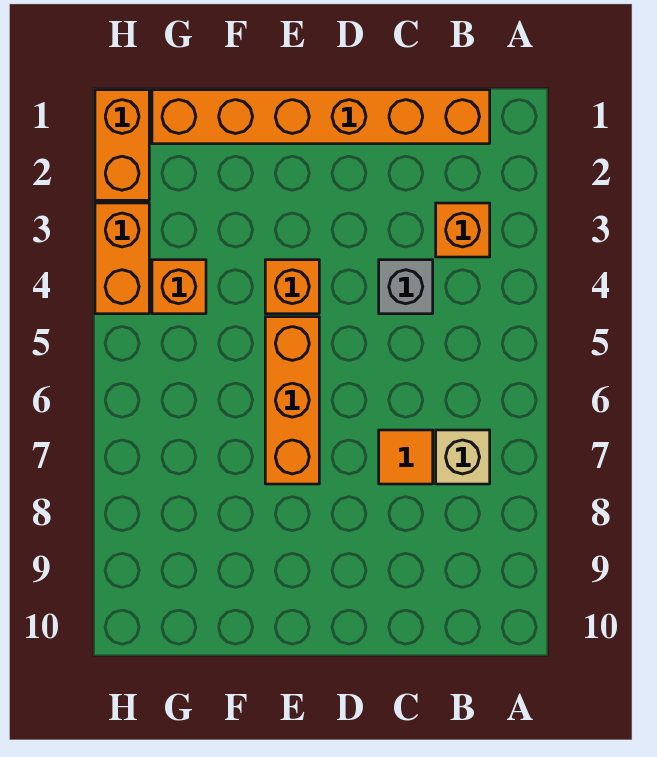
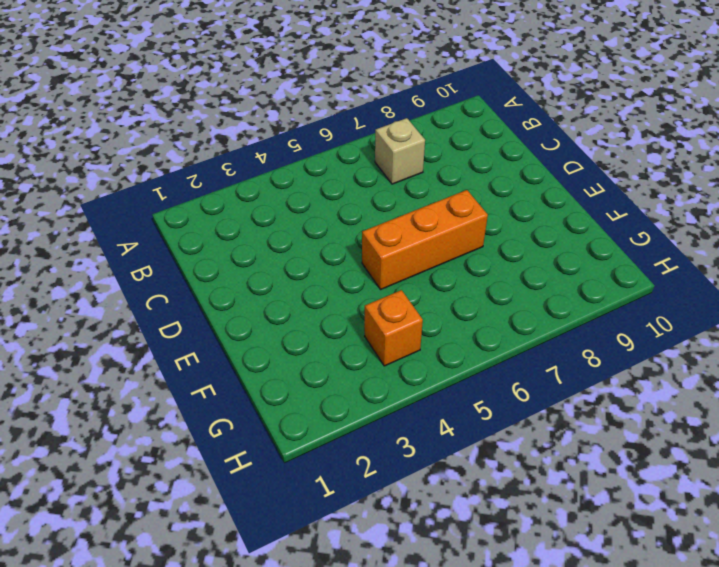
none -> orange 1x6 brick [152,90,490,144]
none -> orange 1x1 brick [436,203,490,257]

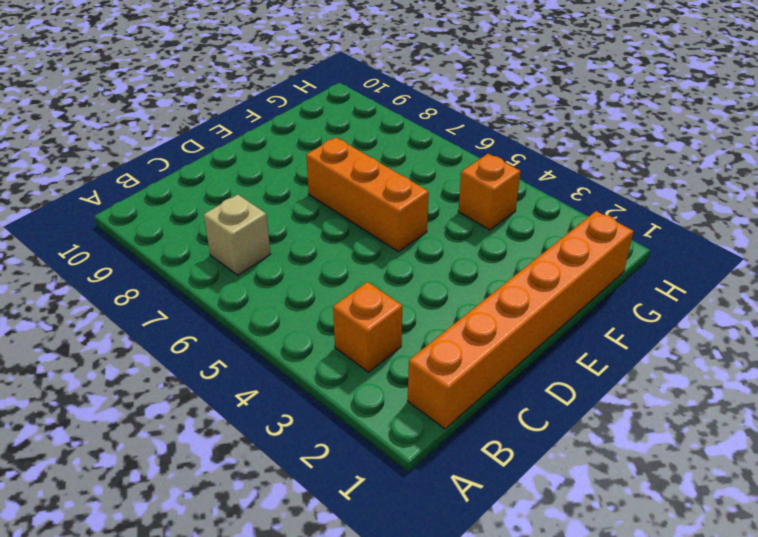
none -> grey 1x1 brick [379,260,433,314]
none -> orange 1x1 tile [379,430,433,484]

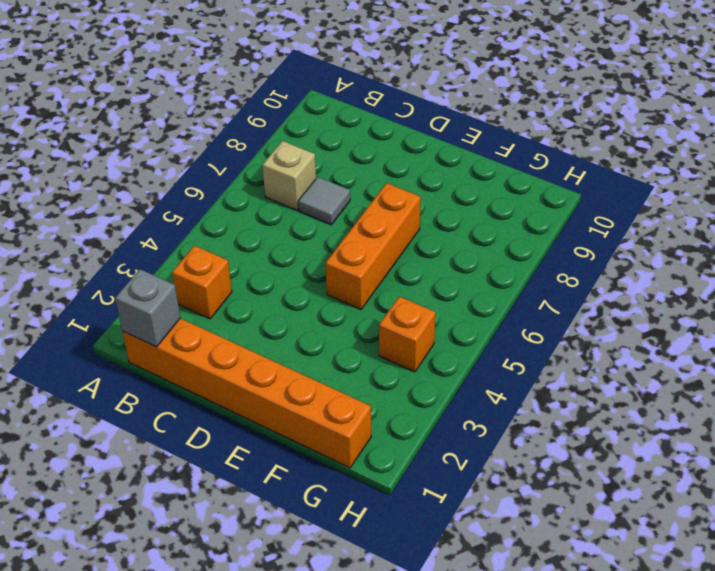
grey 1x1 brick [115,269,180,347] -> grey 1x1 brick moved to [379,260,433,314]
grey 1x1 tile [298,177,350,225] -> orange 1x1 tile [379,430,433,484]
none -> orange 1x1 brick [265,260,319,314]
none -> orange 1x2 brick [95,90,149,200]

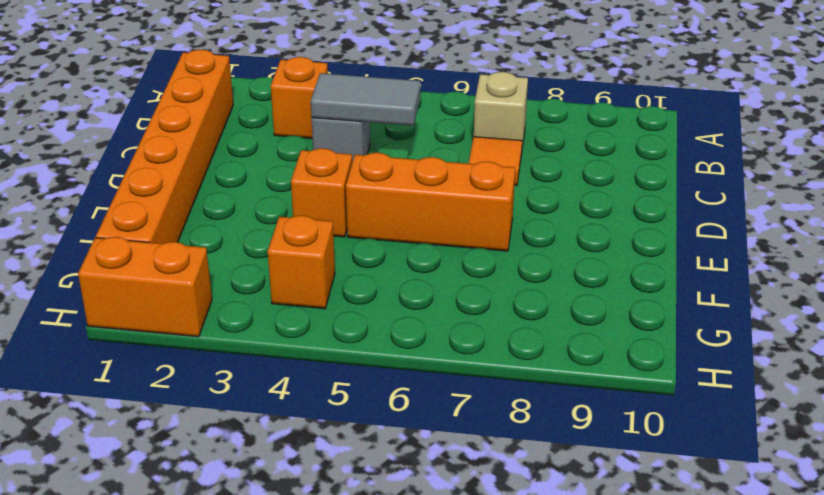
grey 1x2 tile [311,73,420,126] -> none
none -> orange 1x2 brick [95,203,149,314]

